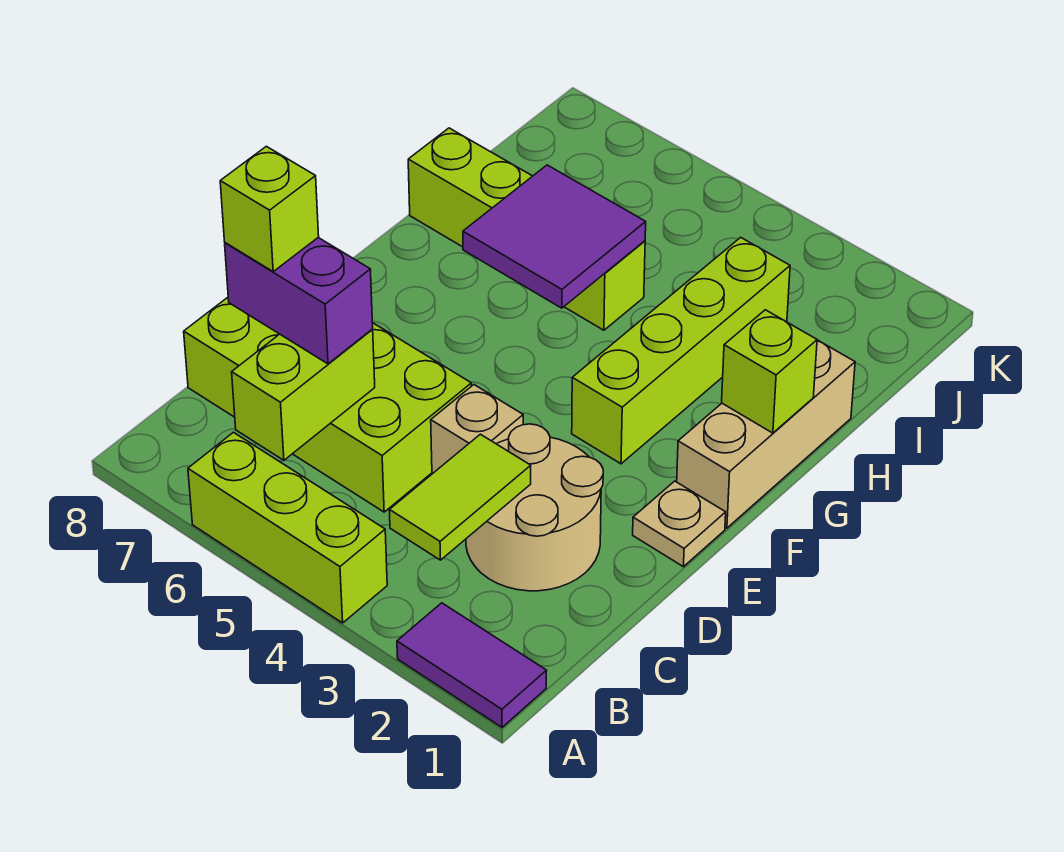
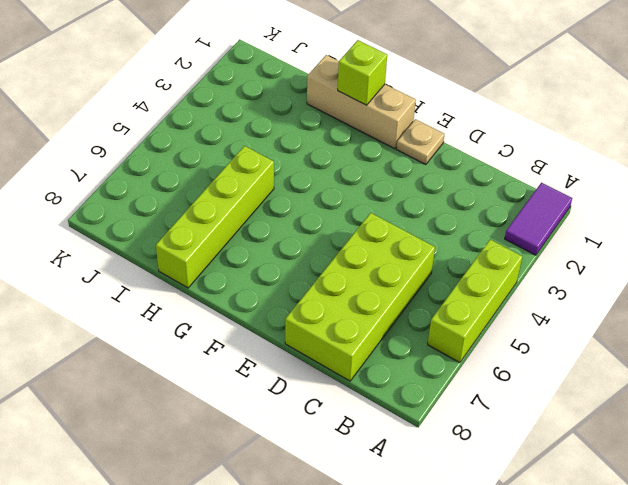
none -> tan 2x2 round brick [466,424,603,591]
none -> tan 1x1 brick [431,385,523,474]
none -> lime 1x4 brick [572,237,790,464]

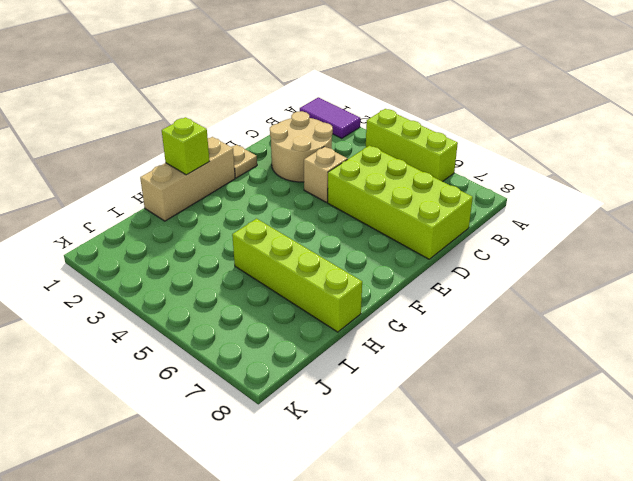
none -> lime 1x4 brick [572,237,790,464]
none -> lime 1x2 tile [389,434,531,560]
none -> lime 1x2 brick [232,330,375,460]

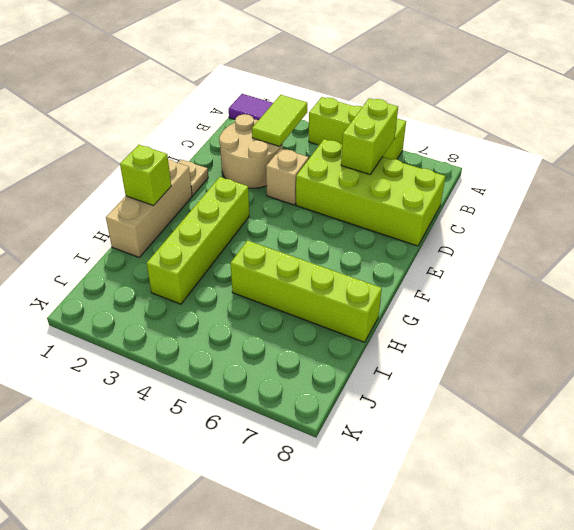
none -> purple 2x2 tile [463,165,646,308]
none -> purple 1x2 brick [225,238,373,364]
none -> lime 1x1 brick [220,146,319,271]

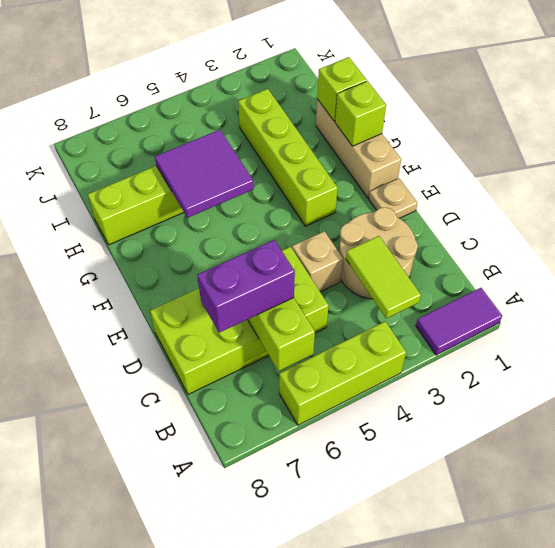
lime 1x1 brick [317,57,367,121] -> lime 1x1 brick moved to [220,146,319,271]

